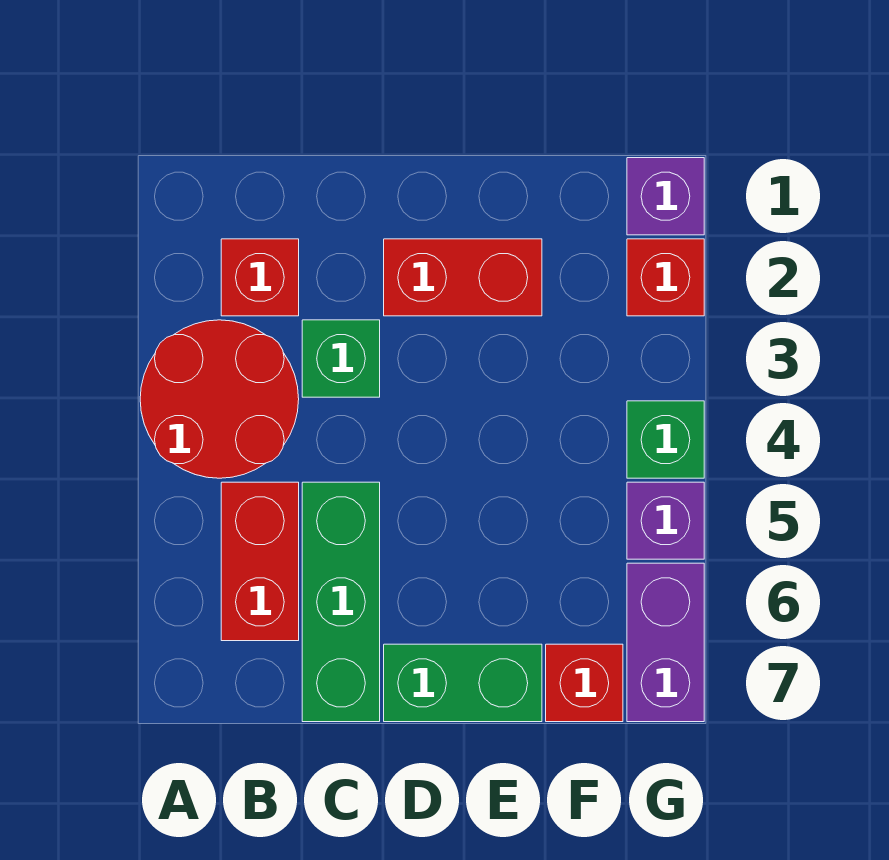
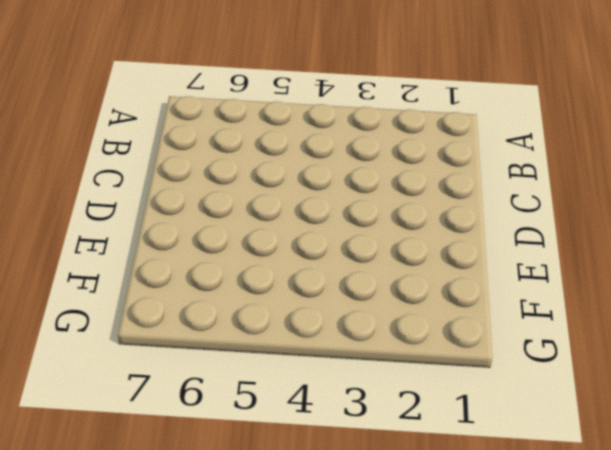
none -> red 2x2 round brick [140,320,299,478]
none -> red 1x1 brick [221,239,299,316]
none -> red 1x2 brick [221,482,299,641]

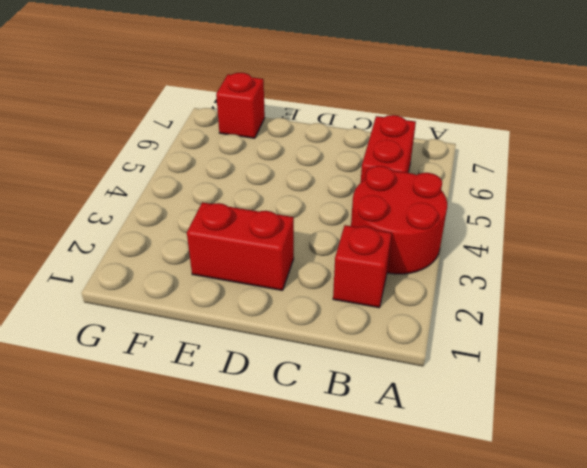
none -> green 1x1 brick [302,320,380,397]
none -> green 1x3 brick [302,482,380,722]
none -> green 1x2 brick [384,644,542,722]

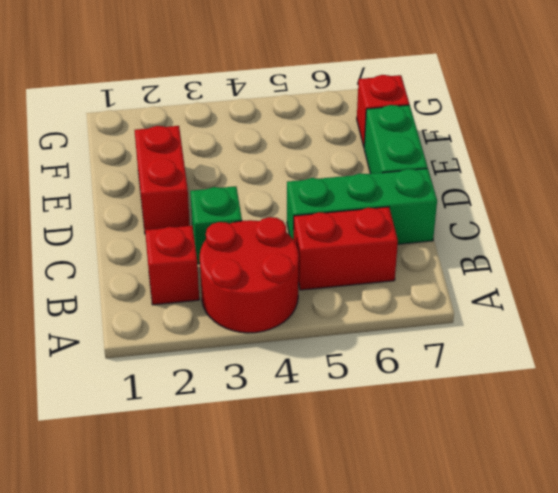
none -> purple 1x1 brick [627,158,704,235]
none -> red 1x1 brick [627,239,704,316]
none -> green 1x1 brick [627,401,704,478]

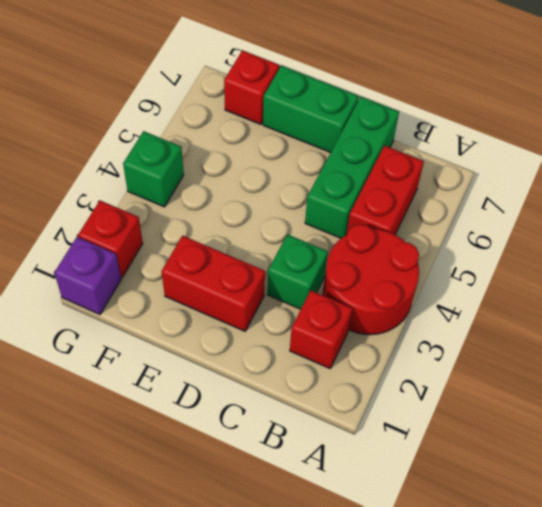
none -> purple 1x1 brick [627,482,704,559]
none -> purple 1x2 brick [627,563,704,722]

